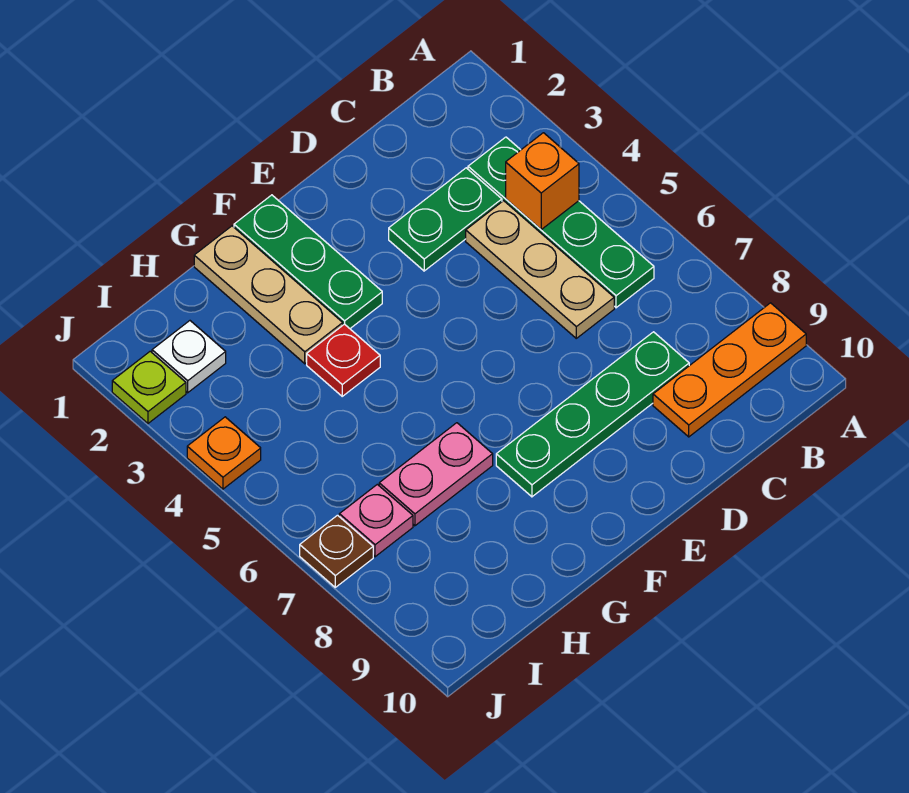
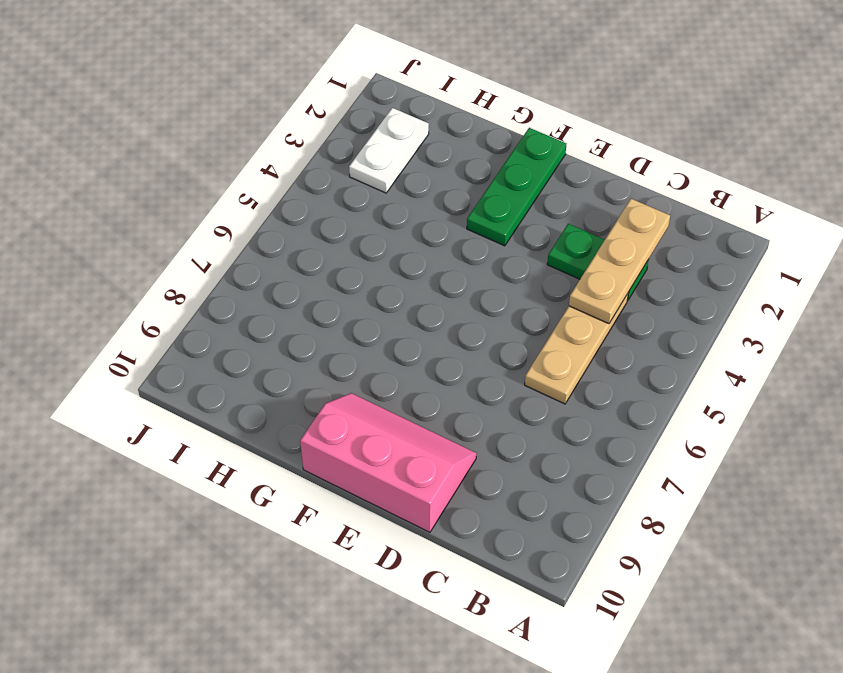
tan 1x3 plate [569,199,670,324] -> tan 1x3 plate moved to [194,226,343,364]
pink 2x3 slope [300,393,477,532] -> none
white 1x2 plate [349,108,429,193] -> white 1x1 plate [152,321,226,393]
none -> orange 1x3 plate [653,303,806,437]
none -> green 1x4 plate [468,137,654,308]
none -> green 1x4 plate [496,332,689,497]

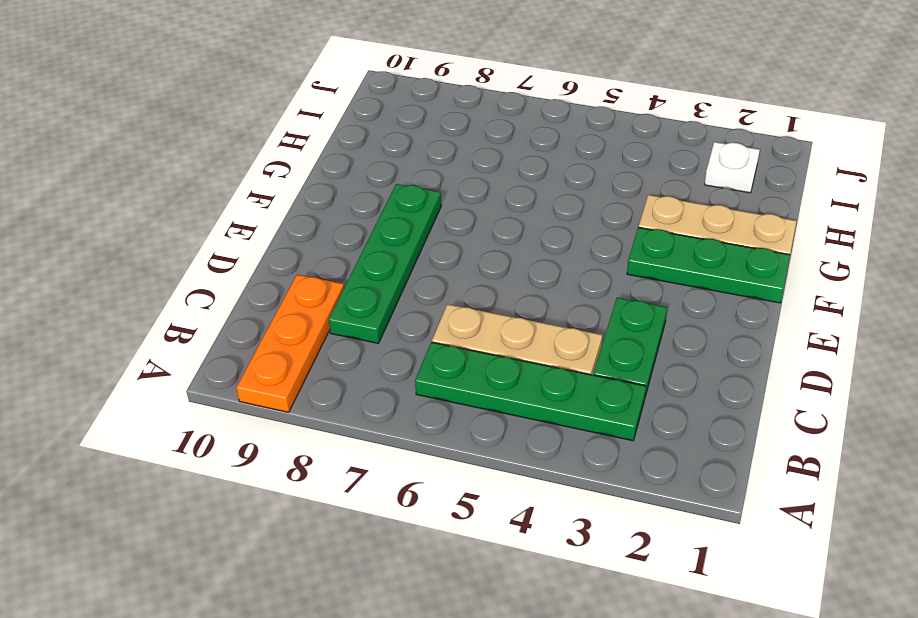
none -> red 1x1 plate [307,324,380,396]
none -> pink 1x2 plate [379,423,493,526]
none -> pink 1x1 plate [339,484,413,557]

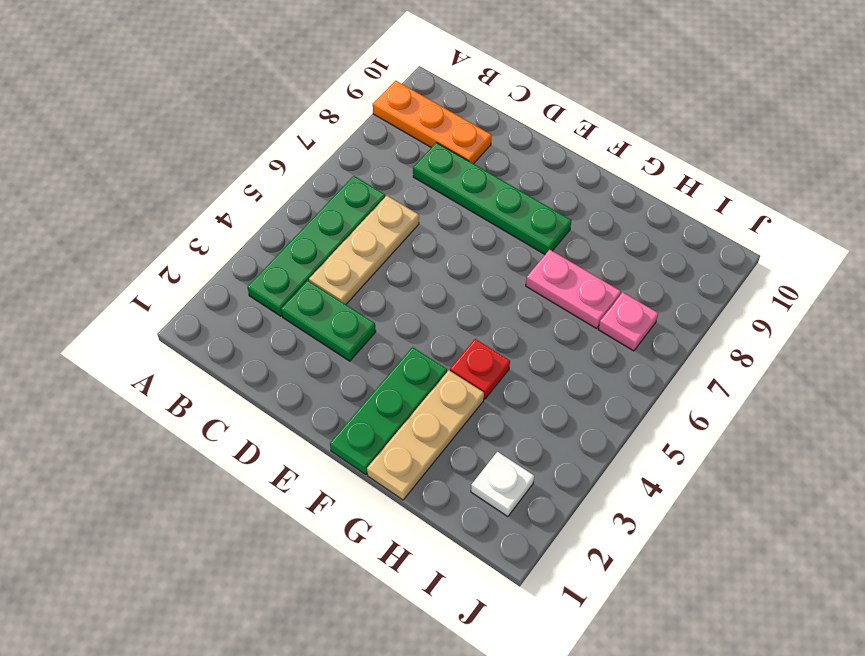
none -> lime 1x1 plate [112,351,186,423]
none -> orange 1x1 plate [187,417,261,489]
none -> brown 1x1 plate [300,515,373,587]

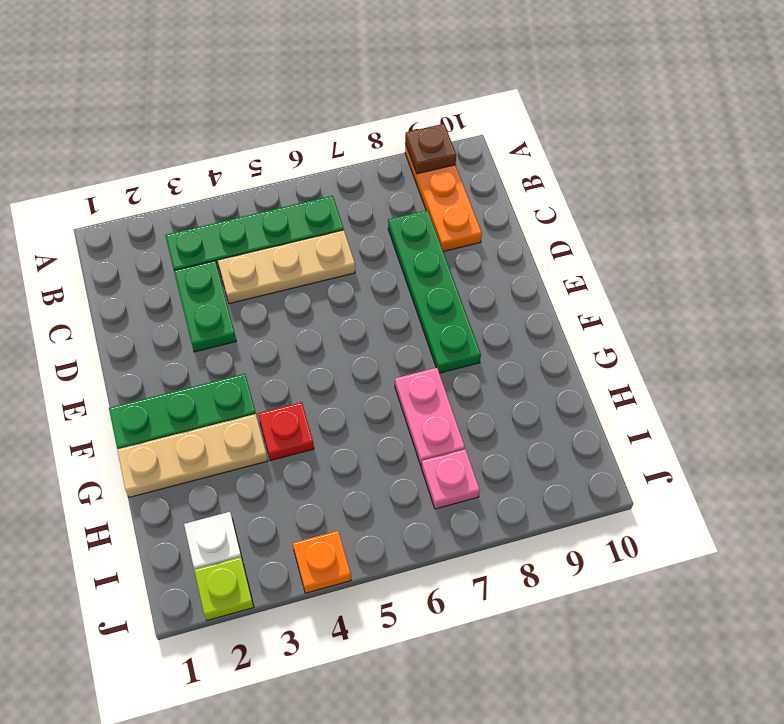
brown 1x1 plate [405,124,456,174] -> brown 1x1 plate moved to [300,515,373,587]
none -> orange 1x1 brick [506,133,579,230]

